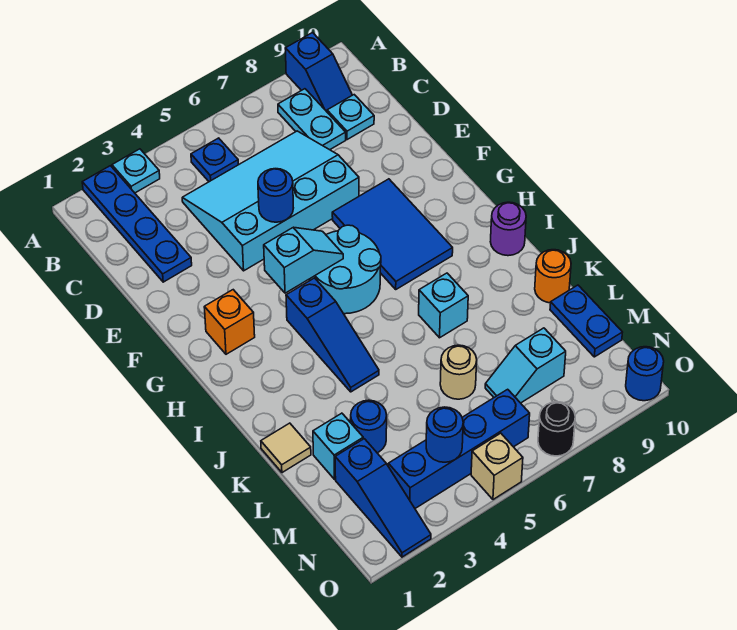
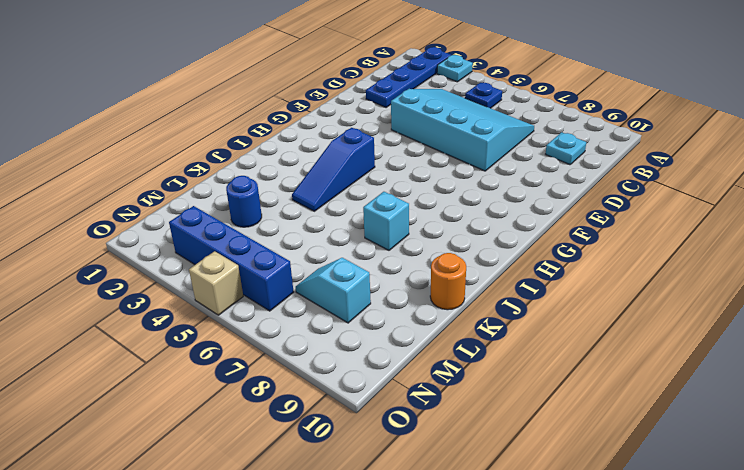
none -> blue 1x2 slope [285,33,352,112]
none -> cyan 1x2 plate [278,89,346,150]
none -> blue 2x3 tile [332,179,453,289]

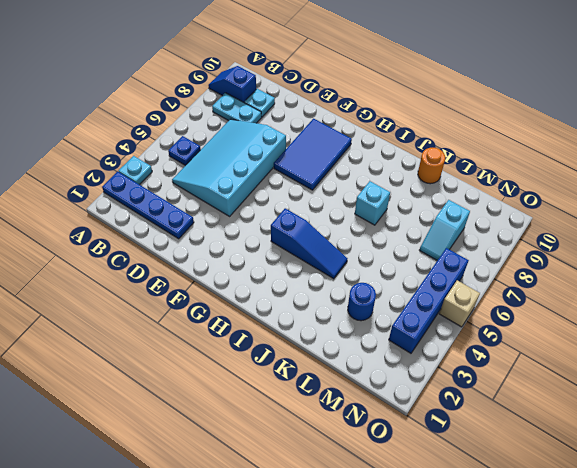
blue 1x2 slope [208,66,256,102] -> blue 1x2 slope turned to [285,33,352,112]
blue 2x3 tile [274,119,352,190] -> blue 2x3 tile turned to [332,179,453,289]
none -> orange 1x1 brick [204,290,255,354]
none -> cyan 2x2 round brick [309,225,381,314]
none -> purple 1x1 round brick [490,202,526,256]

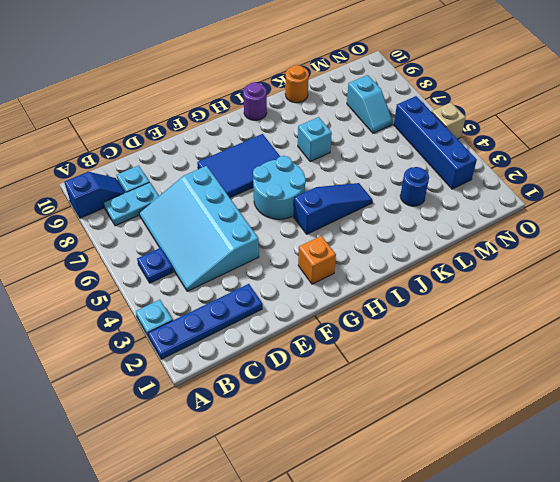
none -> tan 1x1 tile [261,423,311,473]
none -> cyan 1x1 brick [313,413,363,479]
none -> tan 1x1 round brick [440,345,477,399]

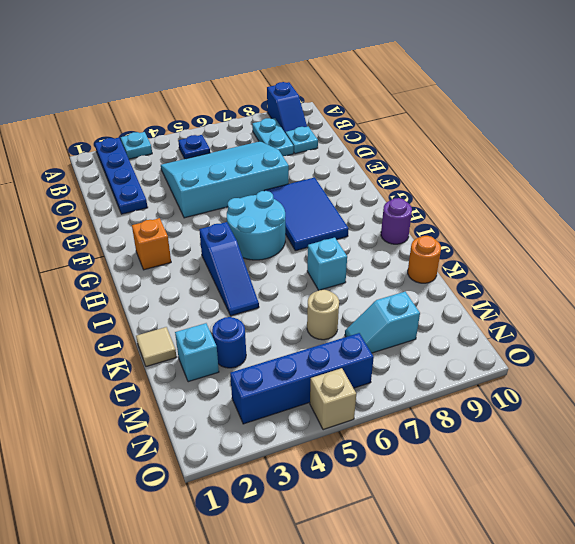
none -> blue 1x2 plate [550,285,623,357]
none -> blue 1x3 slope [335,439,431,557]
none -> black 1x1 round brick [538,402,575,456]

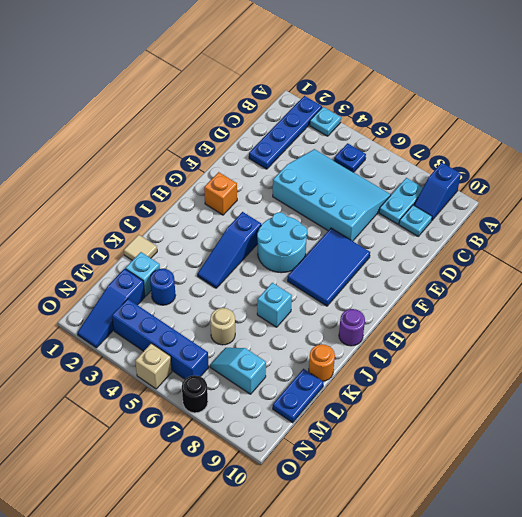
none -> blue 1x1 round brick [626,347,664,401]
none -> blue 1x1 round brick [258,169,293,222]
none -> cyan 1x2 slope [264,227,343,293]

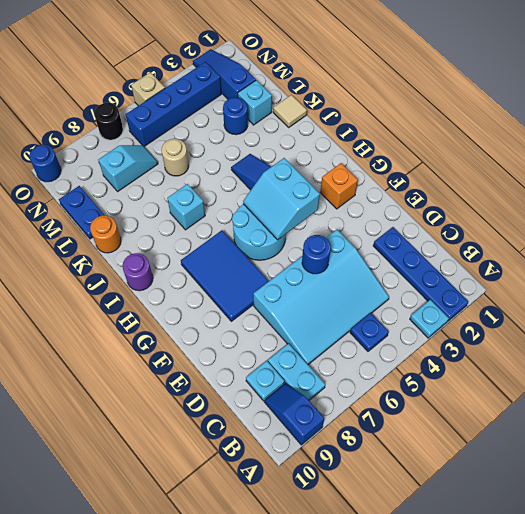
cyan 2x2 slope [243,158,320,240] -> cyan 1x2 slope [264,227,343,293]
none -> blue 1x1 round brick [426,407,463,462]

